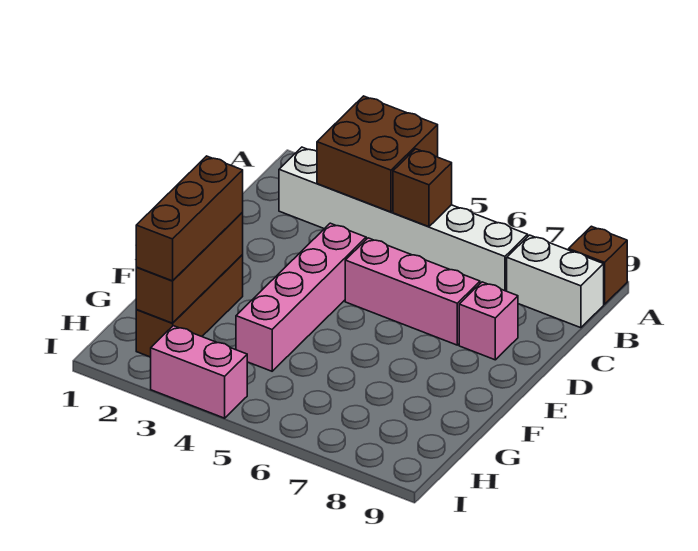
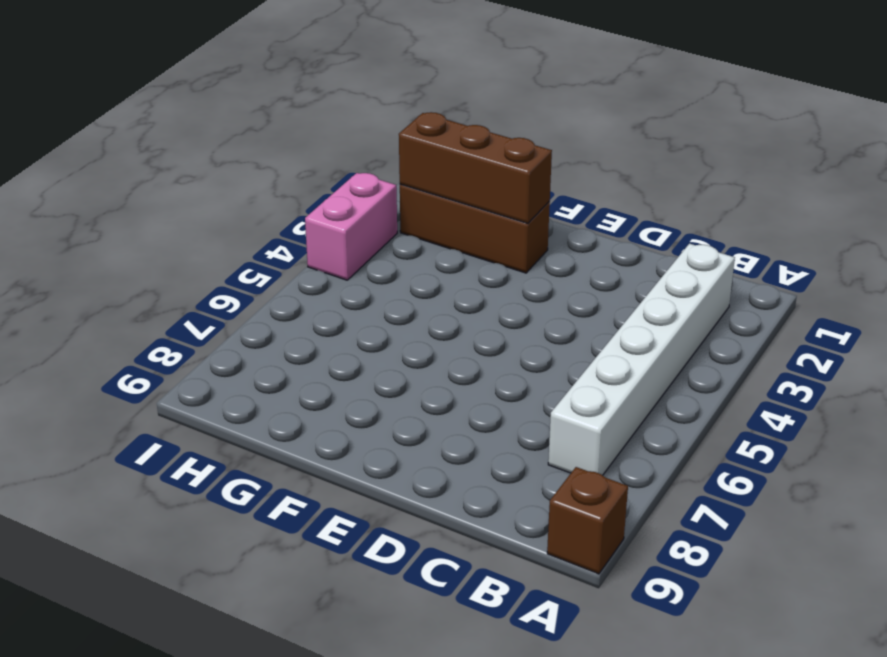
none -> white 1x2 brick [507,235,604,328]
none -> pink 1x4 brick [236,223,366,371]
none -> pink 1x3 brick [345,238,480,345]

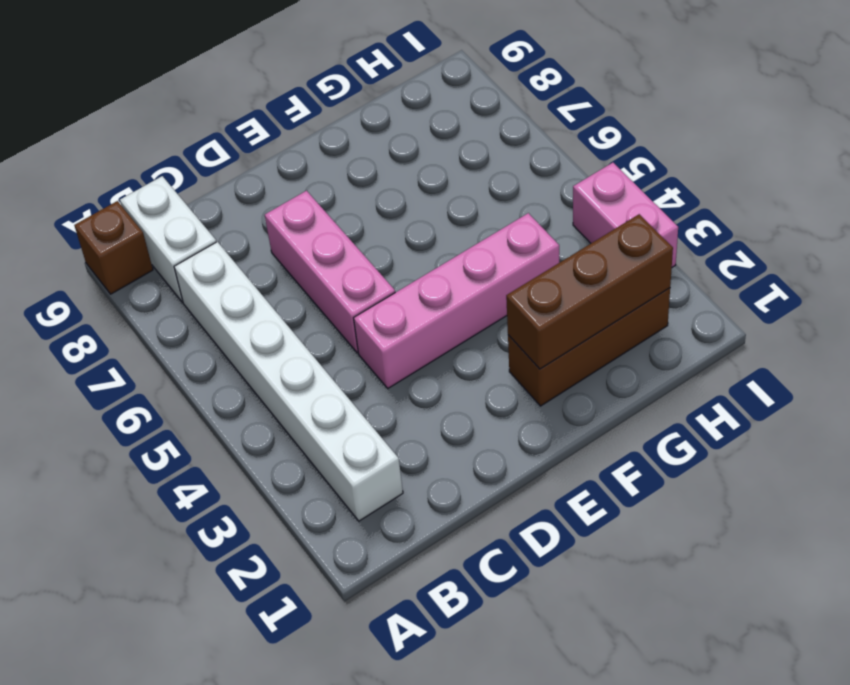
none -> pink 1x1 brick [459,282,518,360]
none -> brown 2x2 brick [317,96,438,212]
none -> brown 1x1 brick [393,149,452,227]

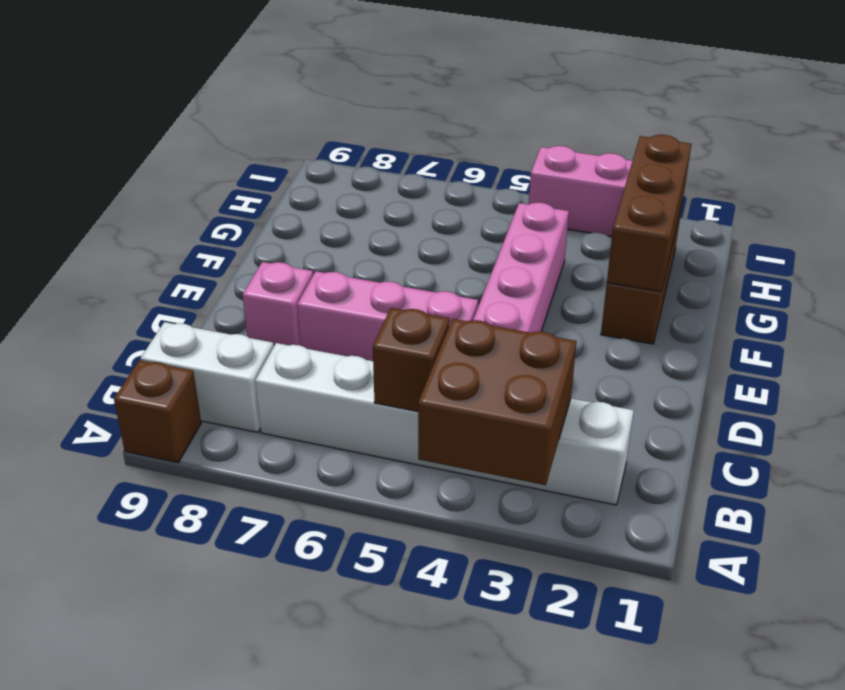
none -> brown 1x3 brick [136,156,243,281]

